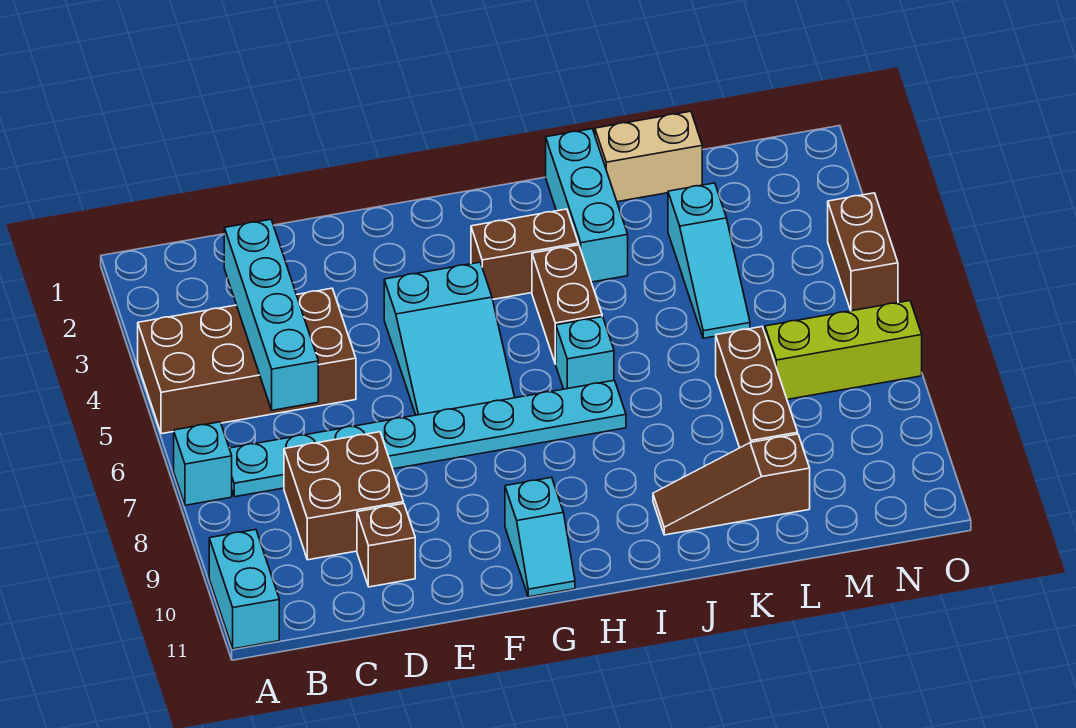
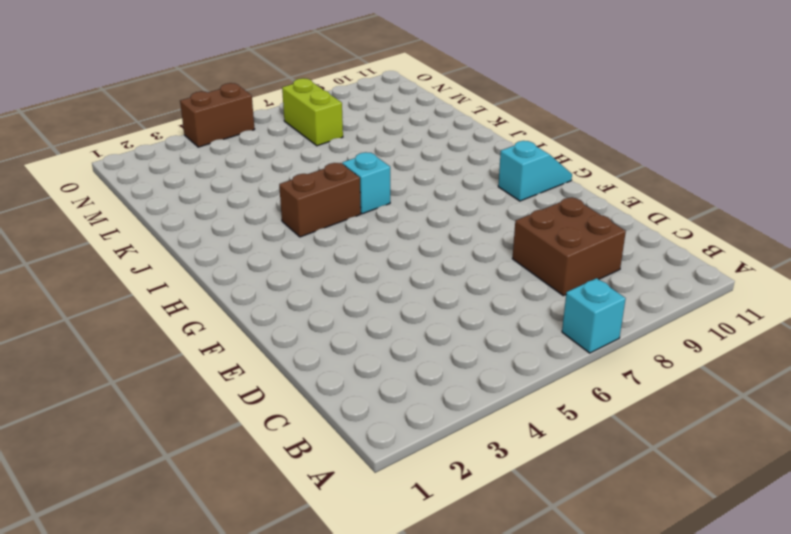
lime 1x2 brick [282,78,343,146] -> lime 1x3 brick [765,301,922,400]
none -> brown 2x4 brick [138,288,356,434]
none -> cyan 1x2 brick [209,530,279,649]
none -> cyan 1x8 plate [229,380,626,497]

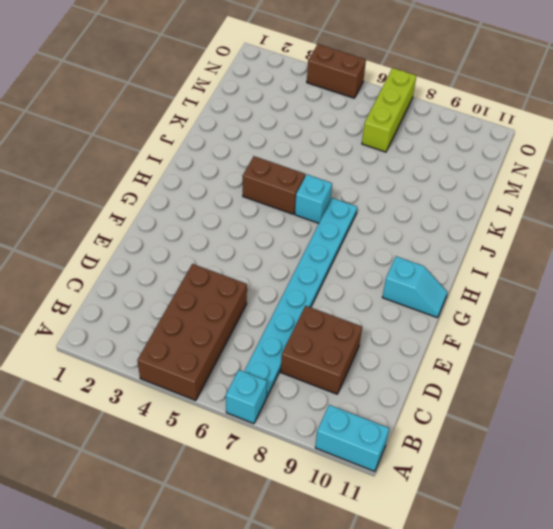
none -> brown 1x1 brick [357,503,415,587]
none -> cyan 2x3 slope [384,262,515,415]
none -> brown 1x2 brick [471,209,578,299]

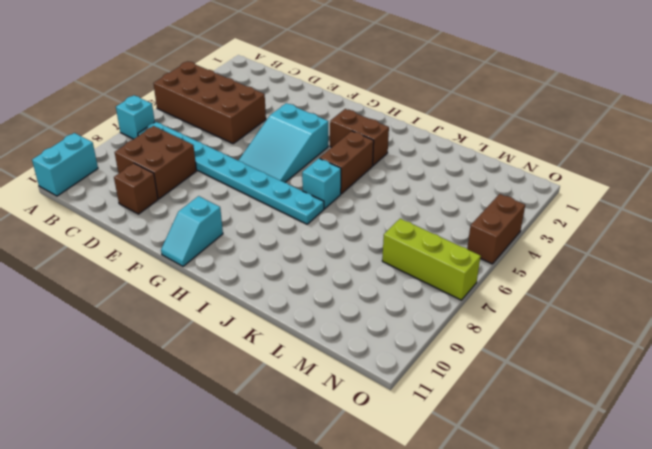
none -> cyan 1x3 brick [546,129,628,282]
none -> brown 1x3 slope [653,434,810,535]
none -> tan 1x2 brick [595,111,702,202]

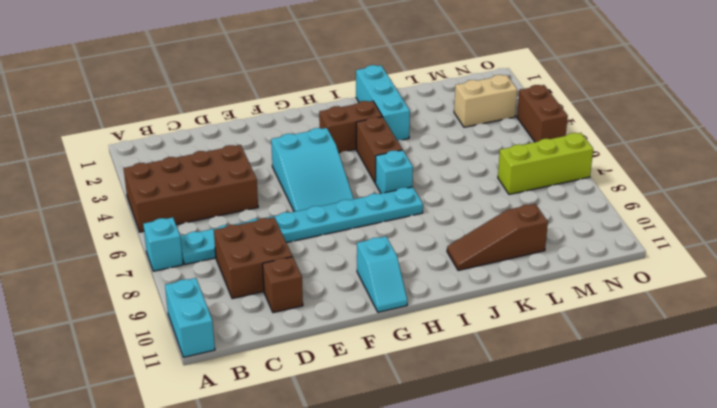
tan 1x2 brick [454,75,517,127] -> tan 1x2 brick moved to [595,111,702,202]
none -> cyan 1x3 slope [668,183,750,338]
none -> brown 1x3 brick [716,327,798,448]
none -> cyan 1x4 brick [224,219,318,410]

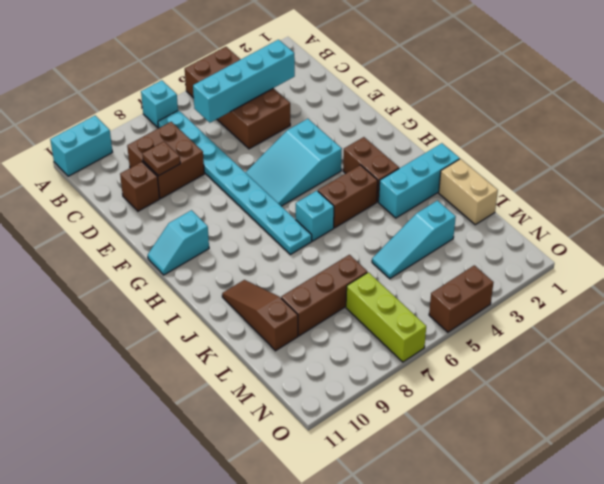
brown 1x1 plate [142,142,180,176] -> none

